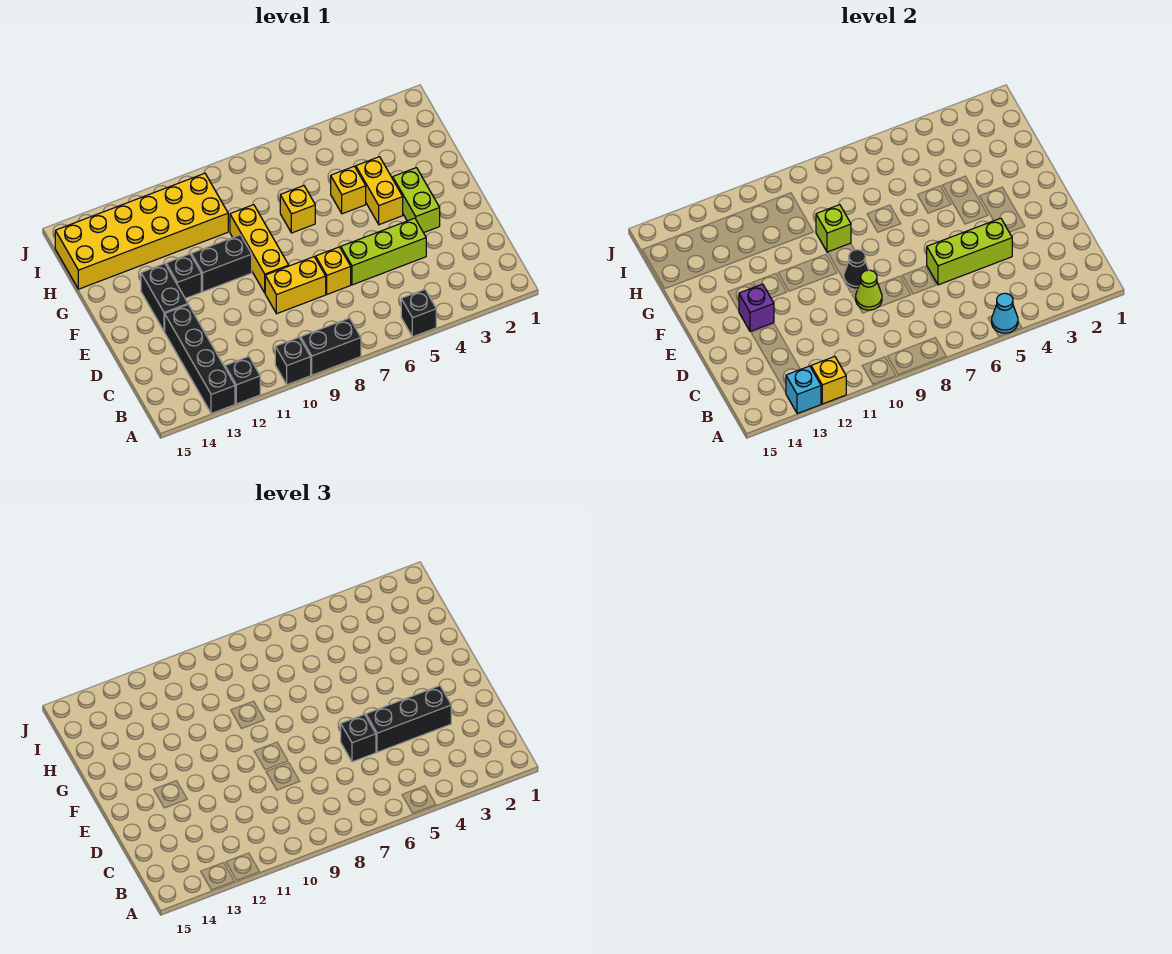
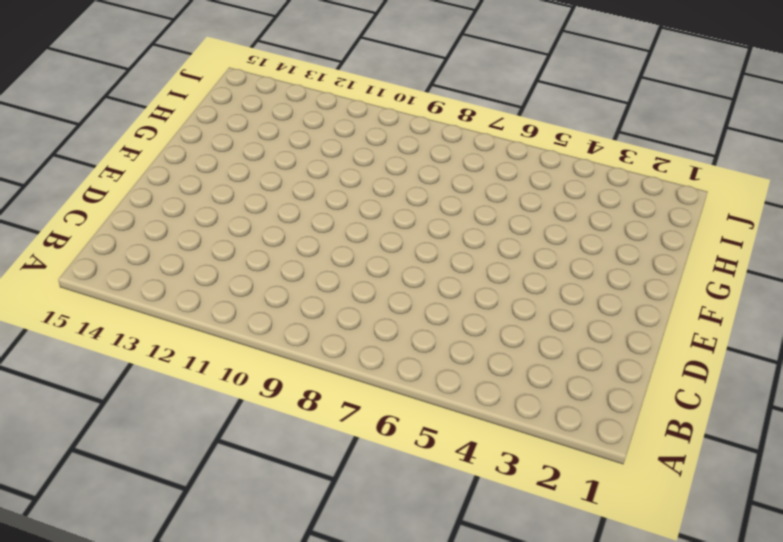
none -> black 1x1 brick [401,289,436,337]
none -> black 1x2 brick [301,318,361,375]
none -> black 1x1 brick [275,337,311,385]

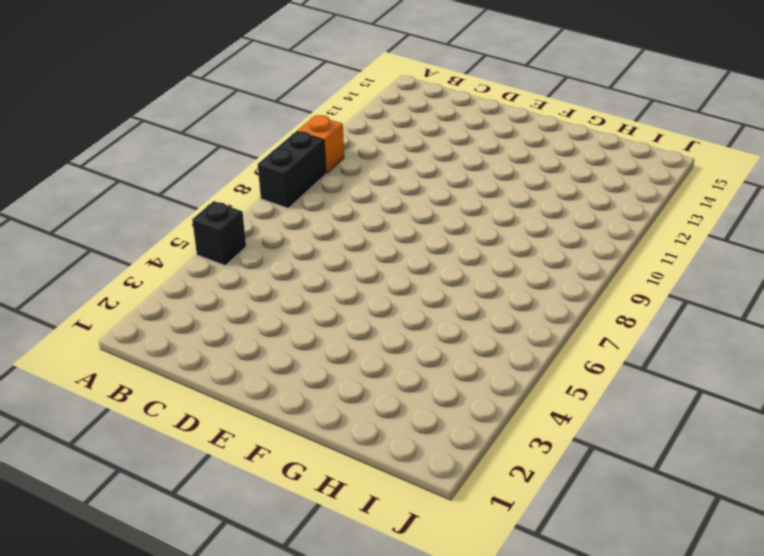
orange 1x1 brick [297,115,344,173] -> black 1x1 brick [275,337,311,385]
none -> black 1x1 brick [225,357,260,404]
none -> black 1x4 brick [165,305,235,414]
none -> lime 1x3 brick [341,218,426,285]

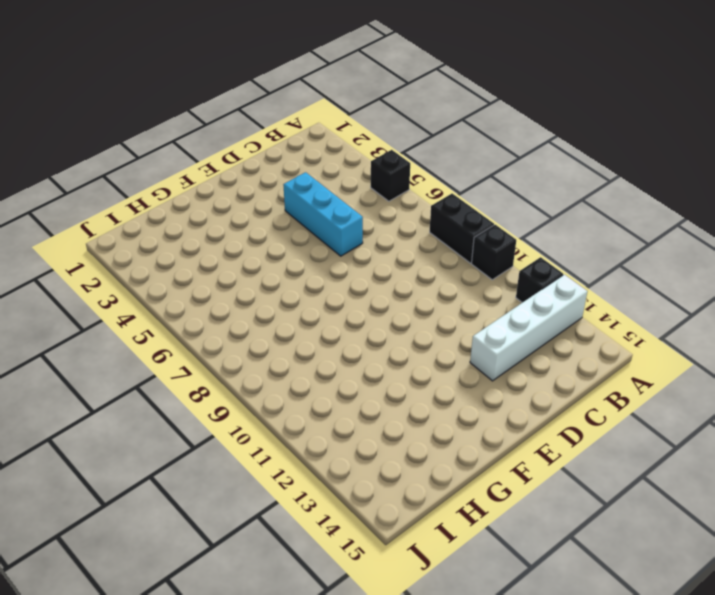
white 1x4 brick [470,274,587,381] -> black 1x4 brick [165,305,235,414]
cyan 1x3 brick [283,172,363,256] -> lime 1x3 brick [341,218,426,285]
none -> yellow 1x1 brick [316,247,351,294]
none -> yellow 1x2 brick [265,257,326,314]
none -> lime 1x2 brick [393,168,440,233]

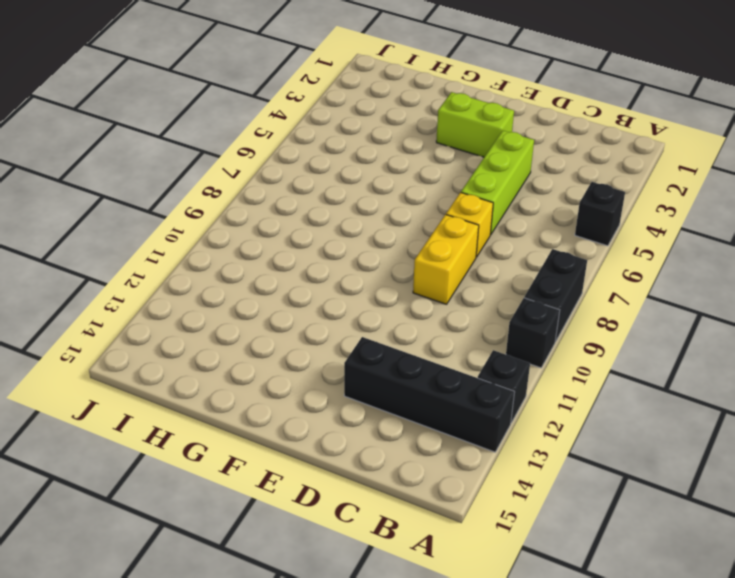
none -> yellow 1x3 brick [230,205,289,293]
none -> black 1x2 brick [141,264,188,332]
none -> yellow 1x2 brick [356,157,403,225]

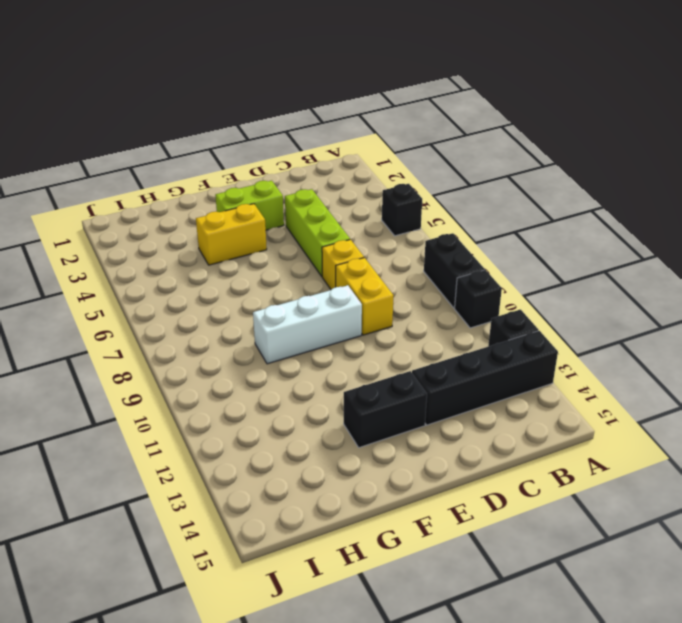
white 1x3 brick [253,285,362,364] -> yellow 1x3 brick [230,205,289,293]
none -> black 1x2 brick [191,235,252,292]
none -> black 1x1 brick [166,254,201,299]
none -> yellow 1x1 brick [331,166,366,214]

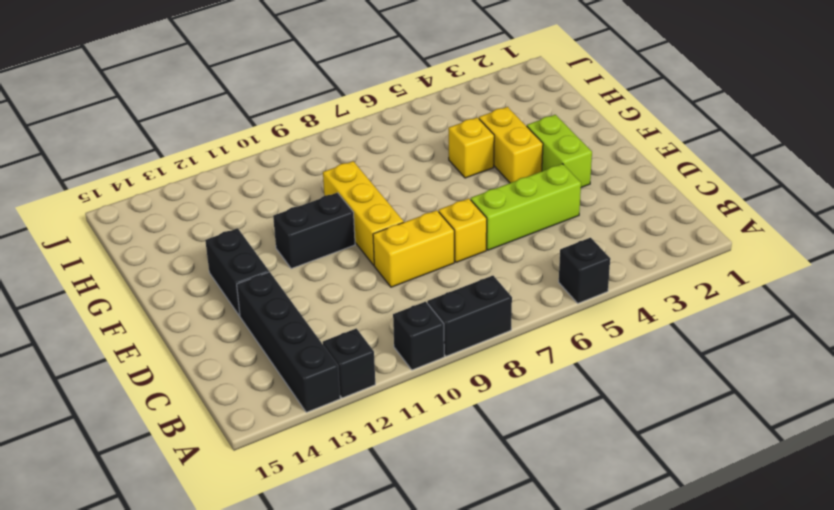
none -> black 1x1 brick [166,254,201,299]
none -> yellow 1x1 brick [280,186,315,233]
none -> yellow 2x6 brick [55,173,228,289]

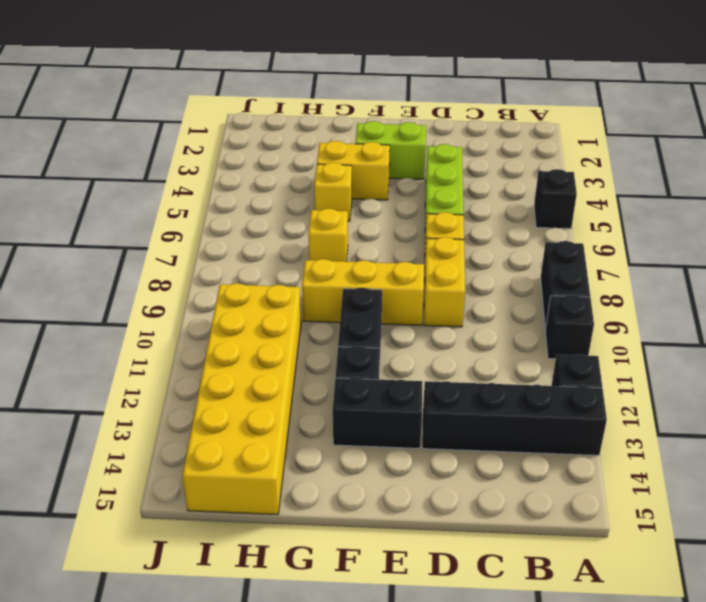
none -> cyan 1x1 cone [992,293,1018,333]
none -> yellow 1x1 brick [811,357,846,404]
none -> cyan 1x1 brick [786,366,821,414]

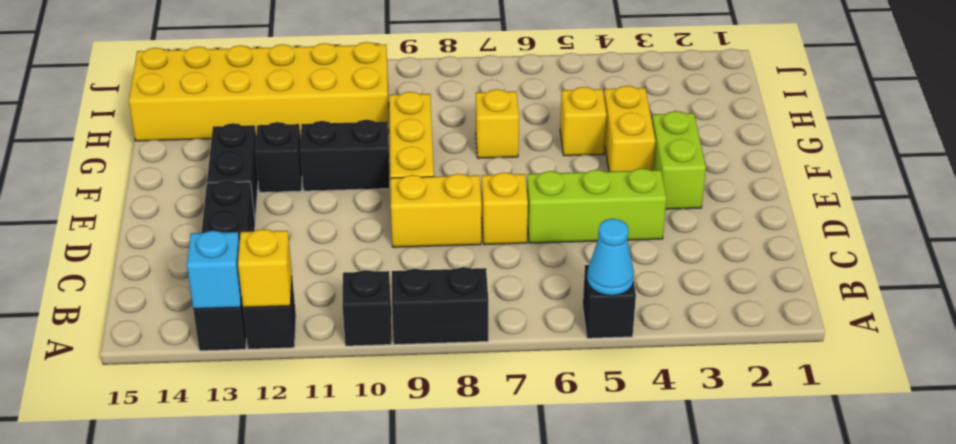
none -> lime 1x3 brick [927,218,1012,285]
none -> lime 1x1 cone [855,270,882,310]
none -> black 1x1 cone [844,250,868,290]

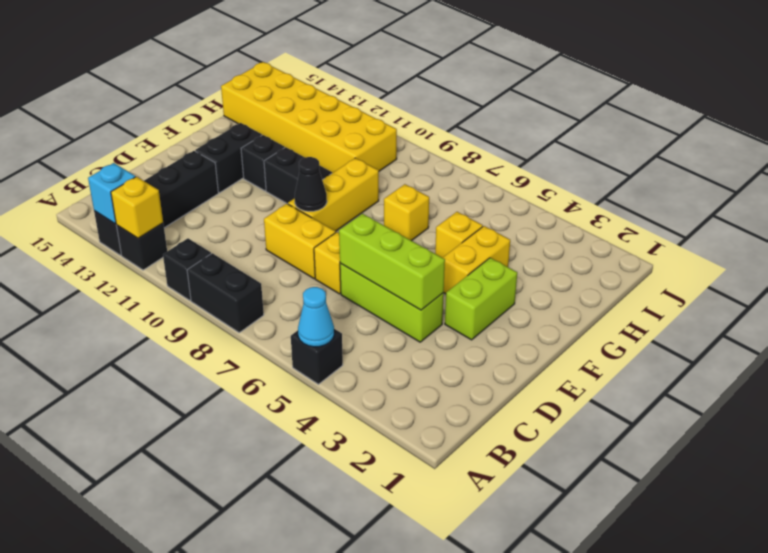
none -> lime 1x1 cone [855,270,882,310]
none -> purple 1x1 brick [739,284,774,332]
none -> lime 1x1 brick [816,205,851,252]

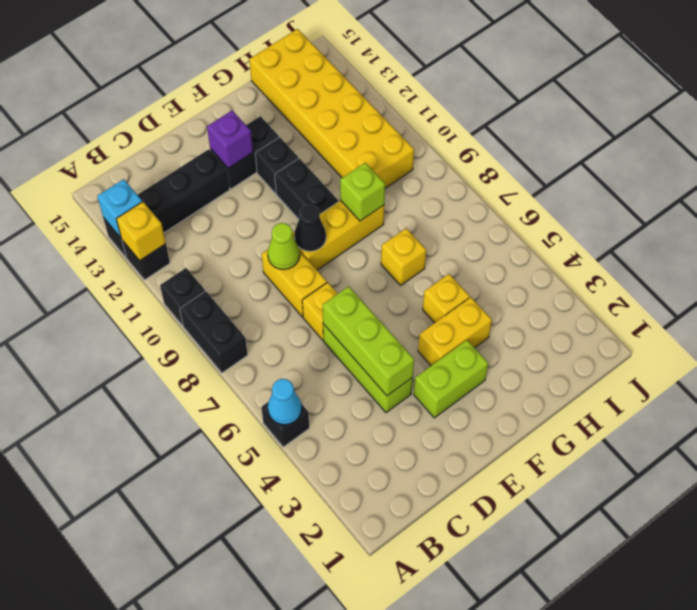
none -> black 1x3 brick [366,686,451,752]
none -> black 1x1 brick [341,714,376,762]

